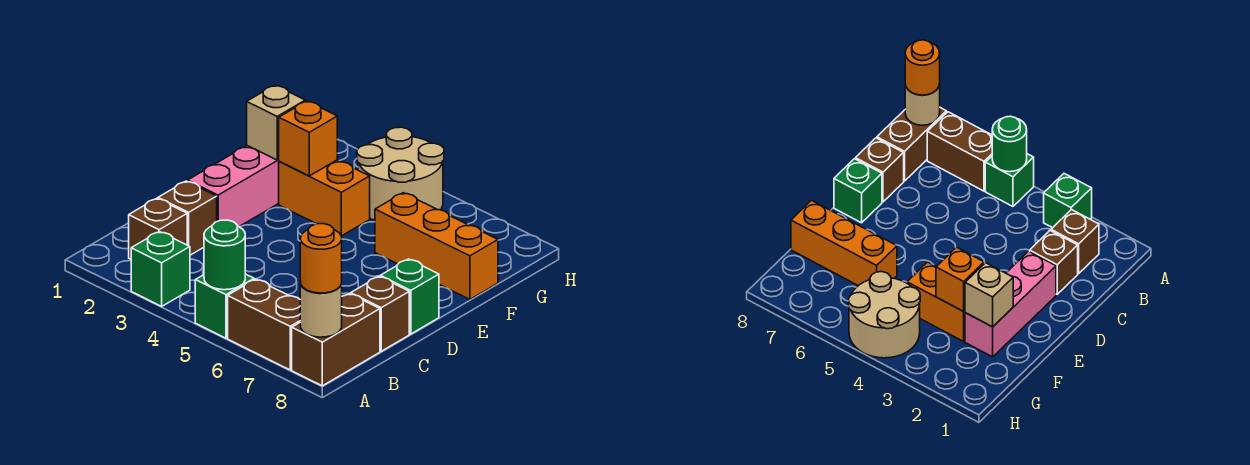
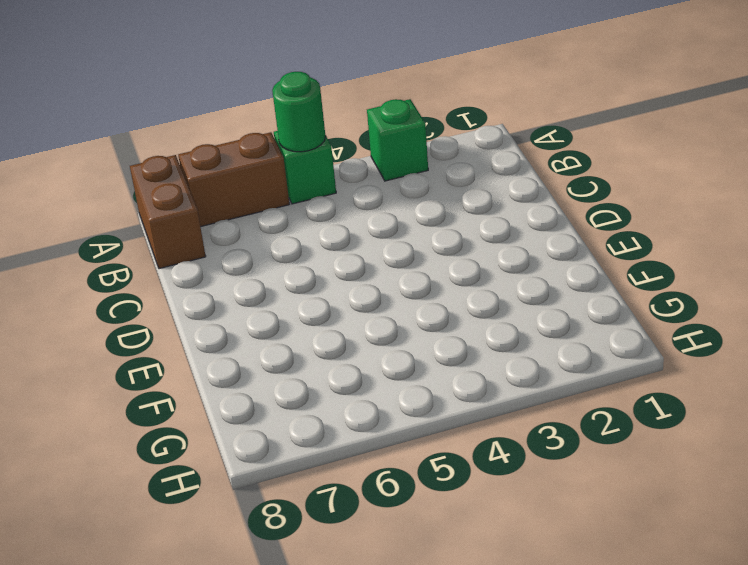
none -> brown 1x1 brick [129,198,187,259]
none -> brown 1x1 brick [158,181,217,255]
none -> brown 1x1 brick [351,276,409,351]

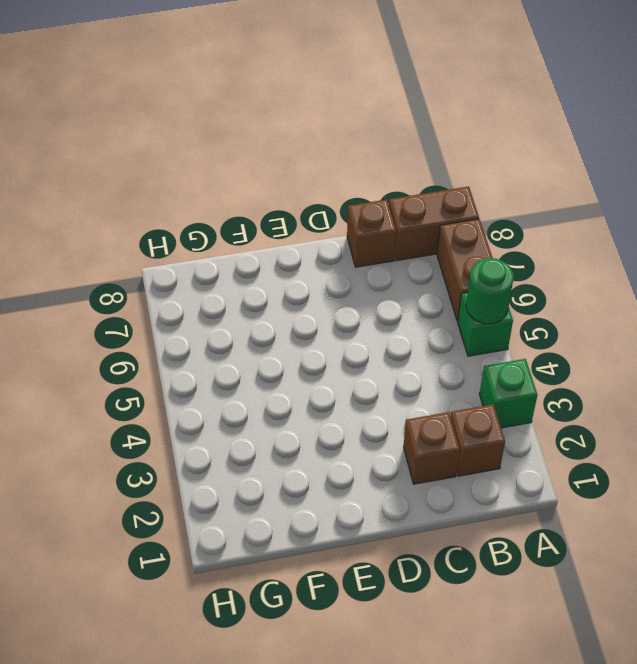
none -> pink 1x3 brick [188,146,279,226]
none -> green 1x1 brick [380,259,439,334]
none -> orange 1x2 brick [279,160,370,236]

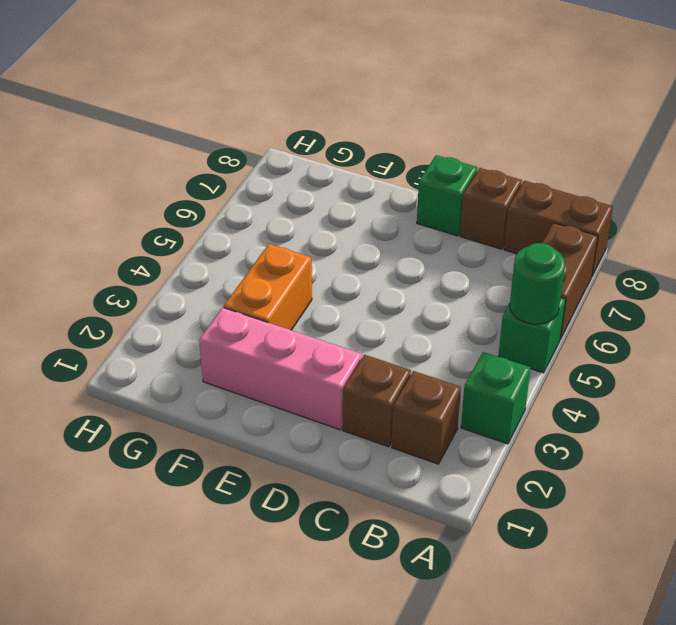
none -> orange 1x3 brick [375,193,498,299]
none -> tan 2x2 round brick [357,127,444,220]
none -> tan 1x1 round brick [300,282,342,337]

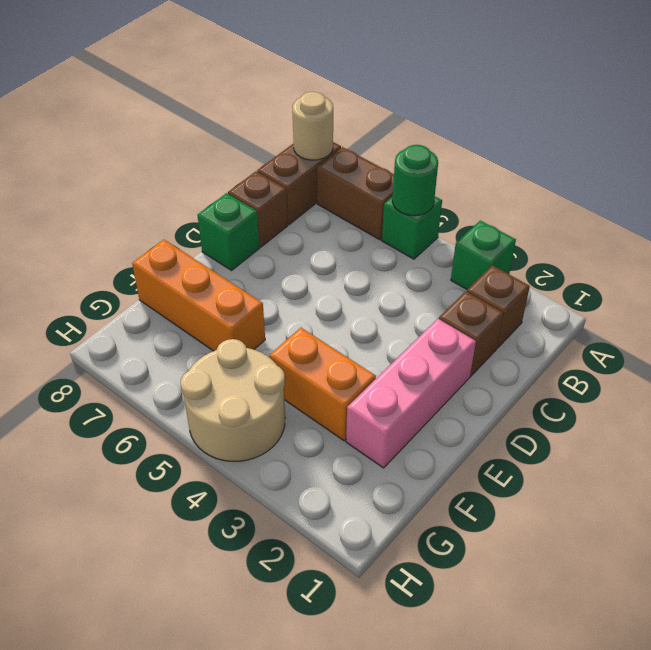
none -> tan 1x1 brick [247,85,305,160]
none -> orange 1x1 brick [279,101,338,176]
none -> orange 1x1 round brick [300,224,342,293]

